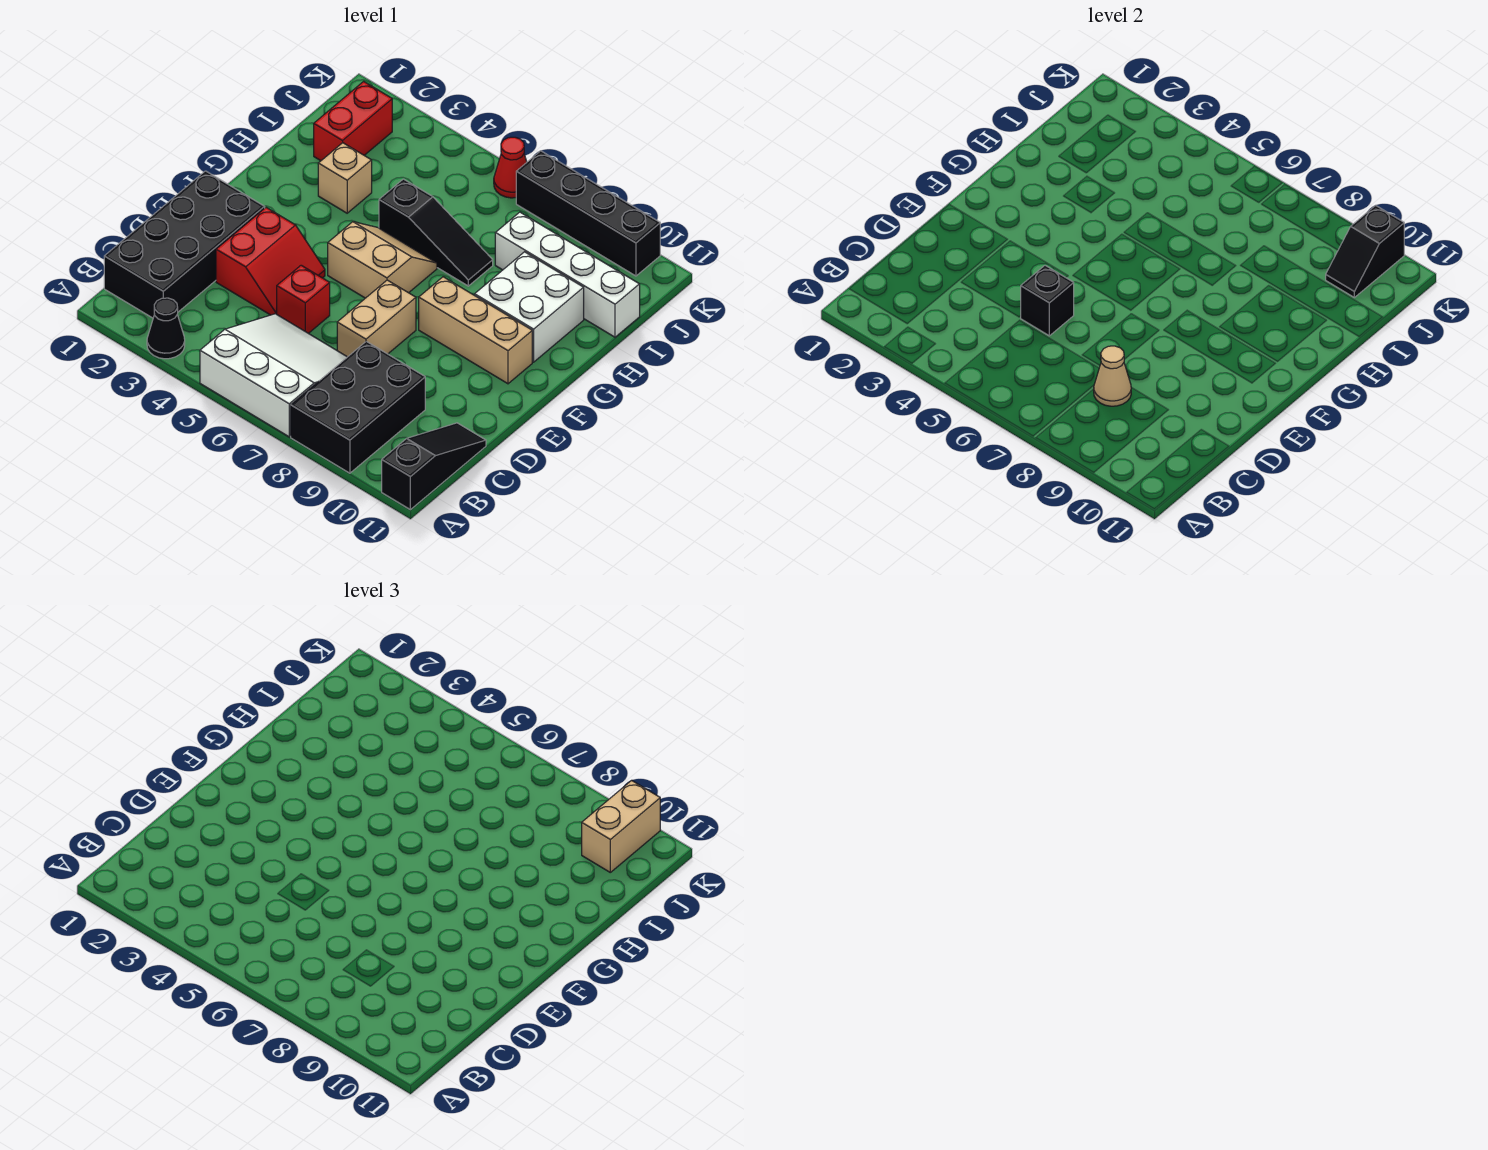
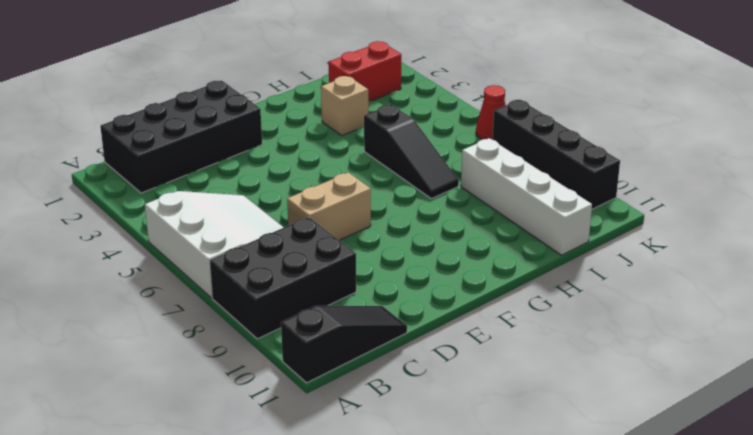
none -> black 1x1 cone [147,298,185,359]
none -> red 2x2 slope [216,208,325,315]
none -> red 1x1 brick [277,265,330,334]

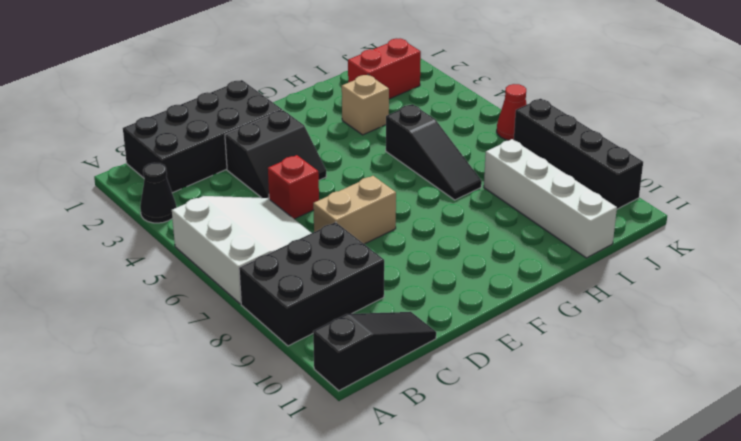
black 2x2 slope [225,110,326,199] -> red 2x2 slope [216,208,325,315]
none -> tan 2x2 slope [328,222,437,298]
none -> tan 1x3 brick [419,277,532,384]
none -> white 2x2 brick [475,252,584,362]

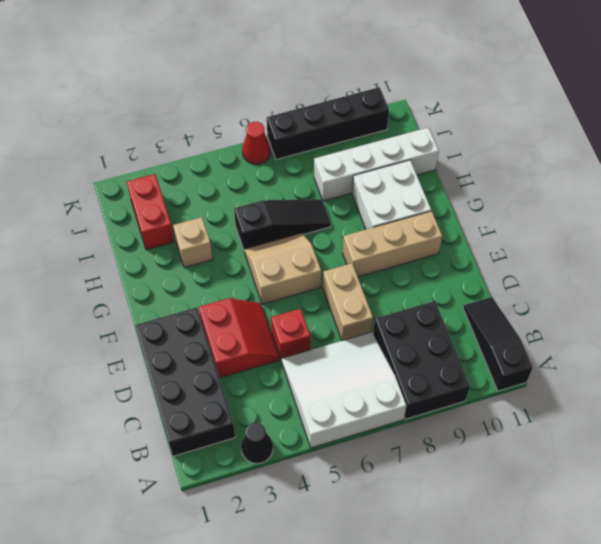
none -> tan 1x1 cone [1094,346,1131,406]
none -> black 1x1 brick [1021,265,1074,336]
none -> black 1x2 slope [1326,205,1404,297]

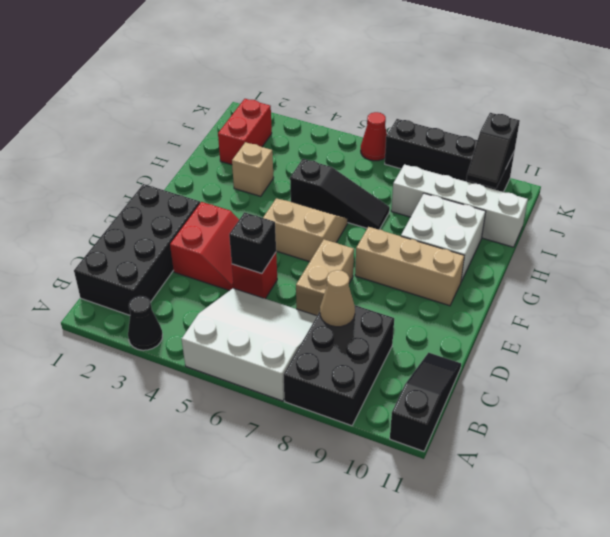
none -> tan 1x2 brick [582,780,660,872]

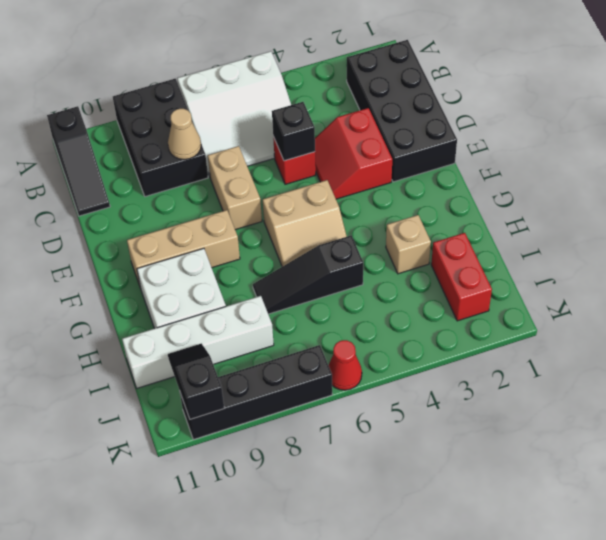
none -> black 1x1 cone [147,298,185,359]
none -> tan 1x2 brick [582,780,660,872]

